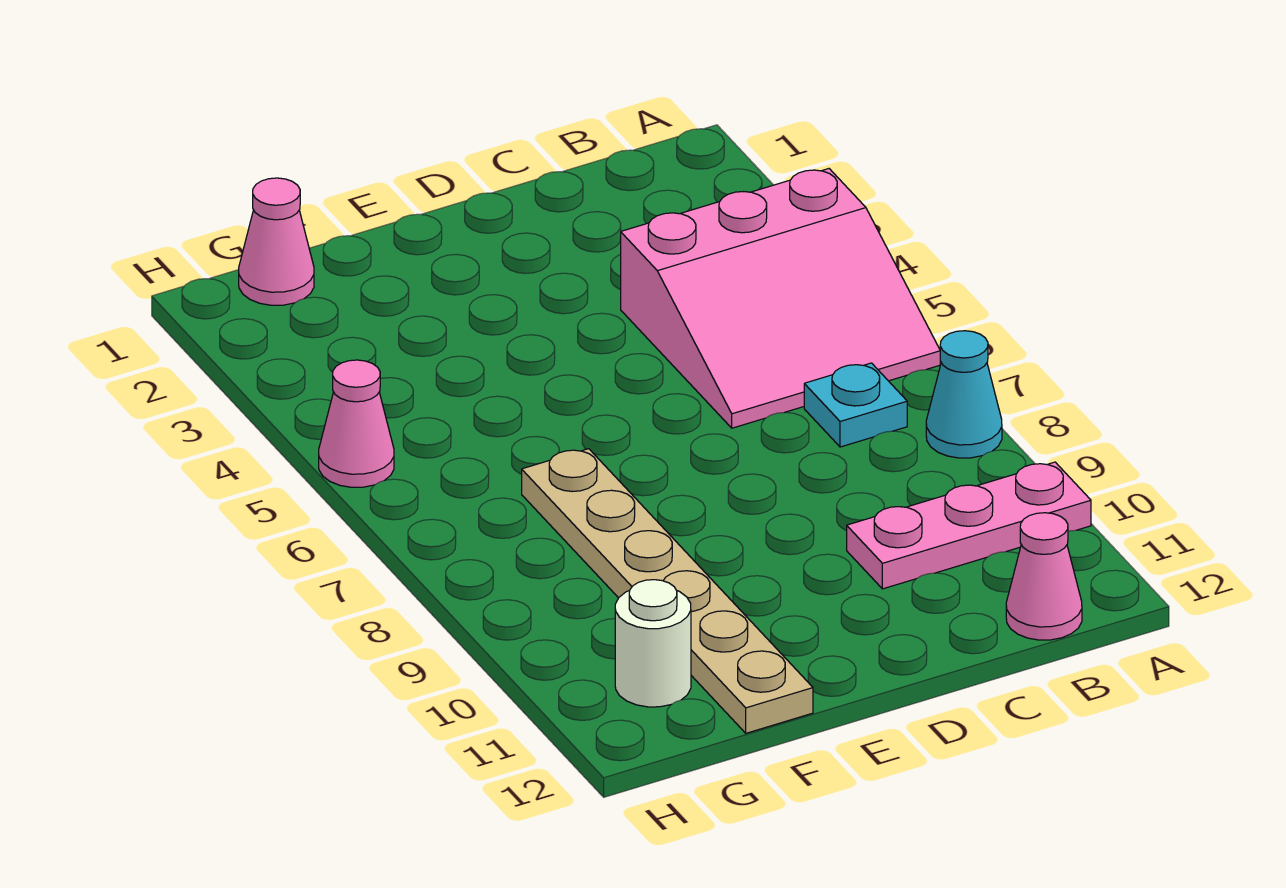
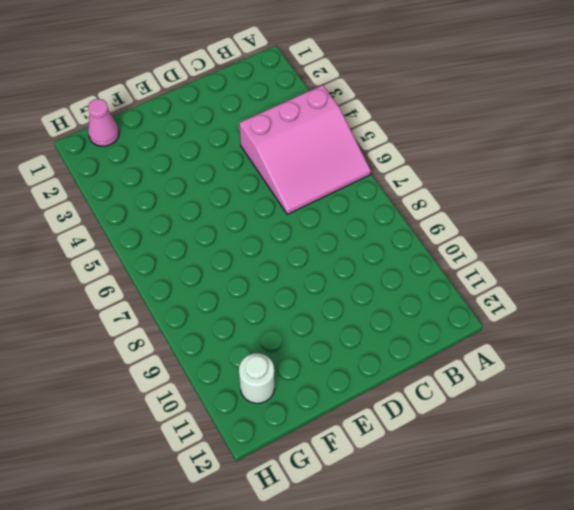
none -> cyan 1x1 cone [926,331,1002,458]
none -> pink 1x3 plate [847,462,1091,589]

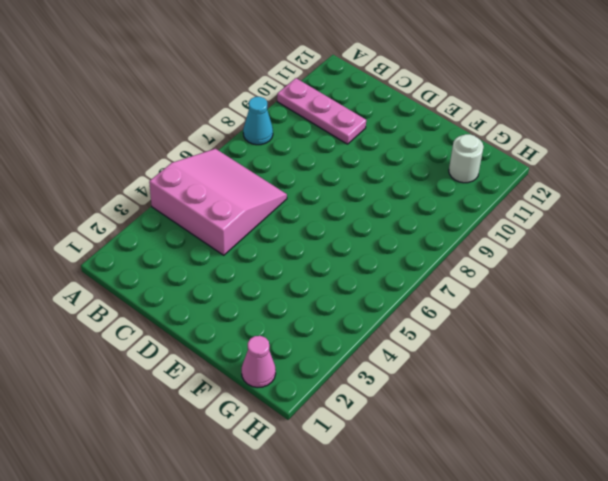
none -> cyan 1x1 plate [804,363,907,447]
none -> pink 1x1 cone [1006,513,1082,640]

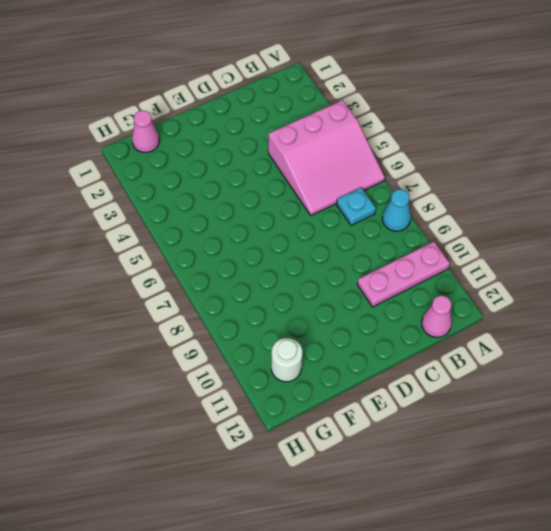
none -> tan 1x6 plate [522,449,813,733]
none -> pink 1x1 cone [319,360,394,487]

